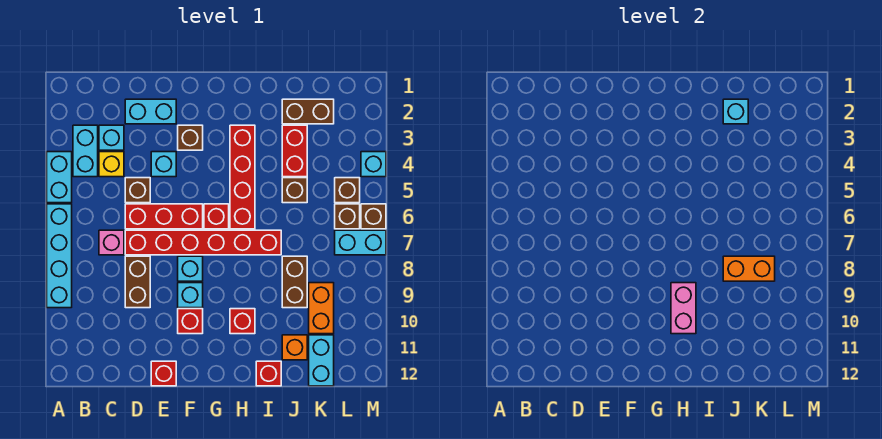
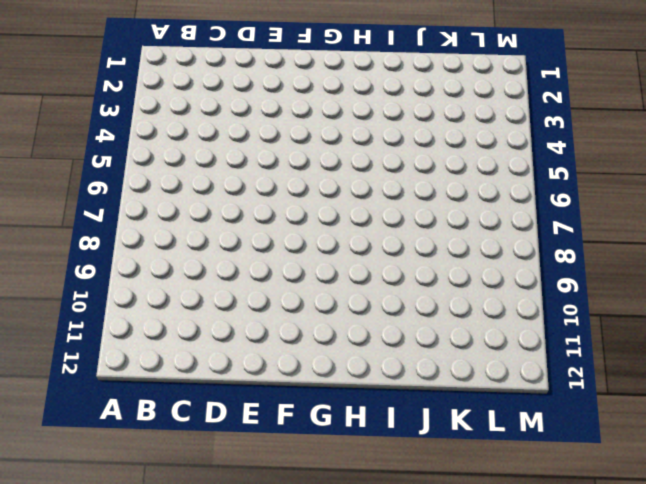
none -> cyan 1x2 brick [47,152,72,203]
none -> cyan 1x4 brick [47,204,72,308]
none -> cyan 1x2 brick [73,125,98,177]
none -> cyan 1x1 brick [99,125,124,150]

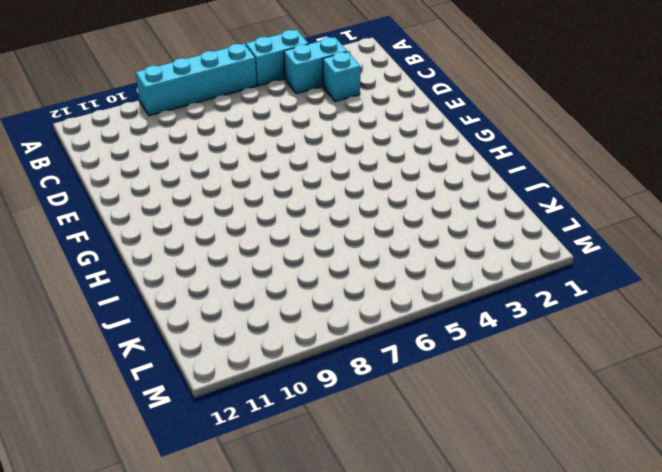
none -> yellow 1x1 brick [99,152,124,177]
none -> pink 1x1 brick [99,230,124,255]
none -> cyan 1x2 brick [125,99,176,124]
none -> brown 1x1 brick [125,178,150,203]

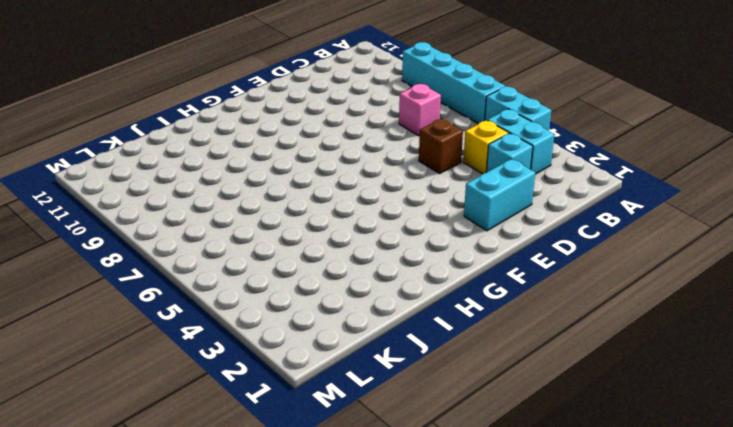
none -> red 1x3 brick [125,204,203,229]
none -> red 1x6 brick [125,230,281,255]
none -> brown 1x2 brick [125,256,150,308]
none -> cyan 1x1 brick [151,152,176,177]

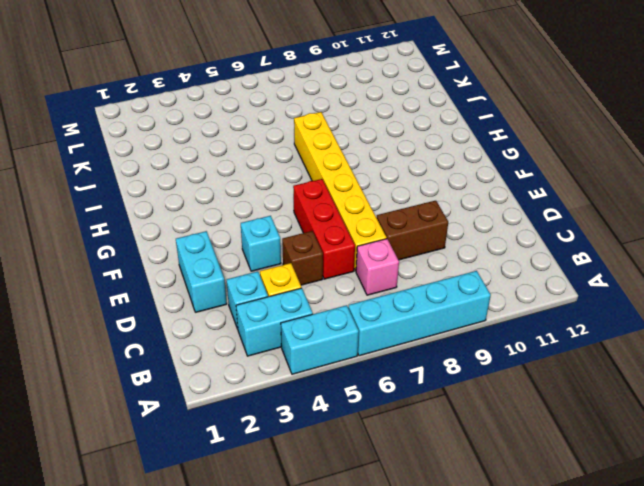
yellow 1x6 brick [294,112,387,271] -> red 1x6 brick [125,230,281,255]
none -> red 1x1 brick [151,361,176,386]
none -> brown 1x1 brick [178,125,203,150]
none -> cyan 1x1 brick [178,256,203,281]
none -> cyan 1x1 brick [178,283,203,308]

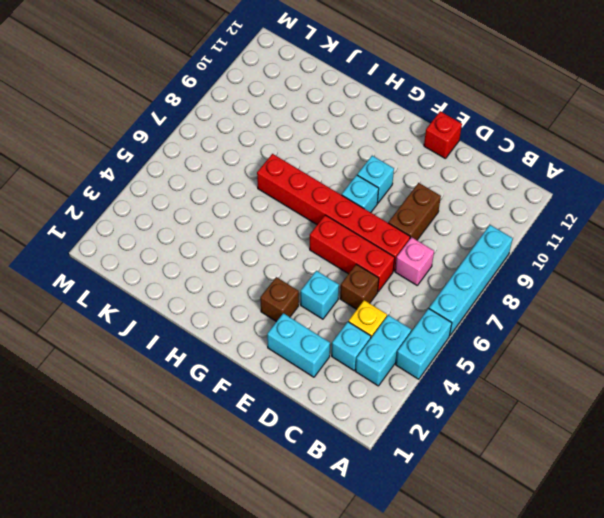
none -> red 1x1 brick [178,309,203,334]
none -> red 1x1 brick [204,204,229,229]
none -> red 1x4 brick [230,125,255,229]
none -> red 1x1 brick [230,309,255,334]

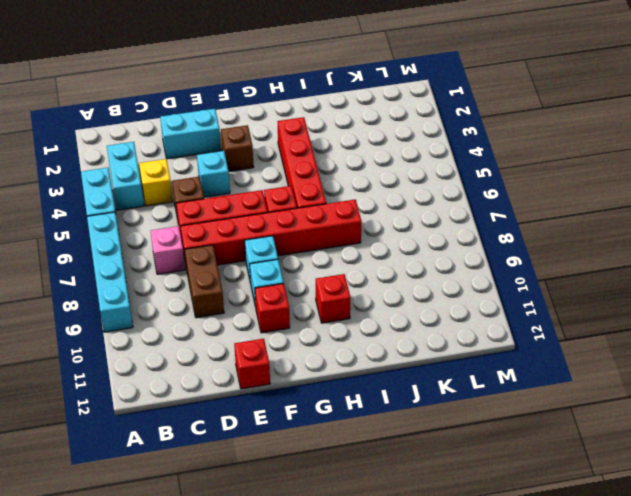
none -> cyan 1x1 brick [99,125,124,150]
none -> red 1x1 brick [256,361,281,386]
none -> brown 1x2 brick [282,99,334,124]
none -> red 1x2 brick [282,125,307,177]

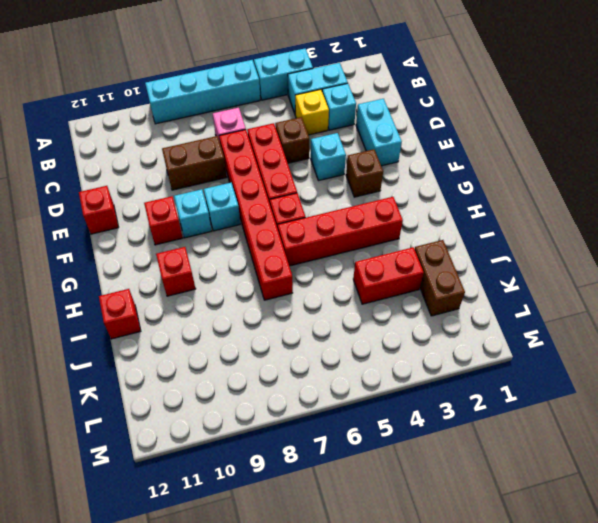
none -> brown 1x1 brick [282,178,307,203]
none -> brown 1x2 brick [282,256,307,308]
none -> orange 1x1 brick [282,335,307,360]
none -> orange 1x2 brick [309,283,334,334]

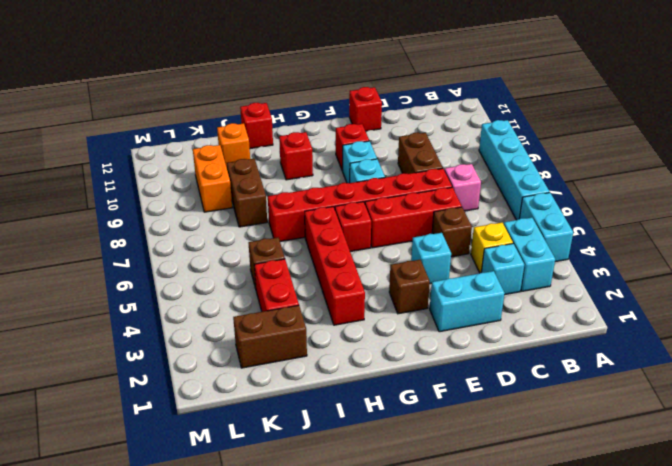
none -> cyan 1x2 brick [309,335,334,386]
none -> brown 1x1 brick [335,178,360,203]
none -> brown 1x1 brick [335,204,360,229]
none -> cyan 1x2 brick [335,230,386,255]

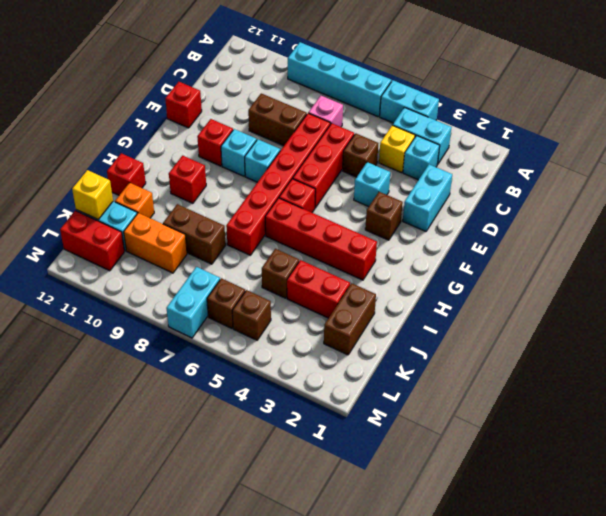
yellow 1x1 brick [72,170,113,219] -> none
red 1x2 brick [60,211,124,271] -> none
none -> cyan 1x1 brick [361,152,386,177]
none -> brown 1x1 brick [361,204,386,229]
none -> pink 1x2 brick [671,283,696,334]
none -> cyan 1x1 brick [723,99,748,124]

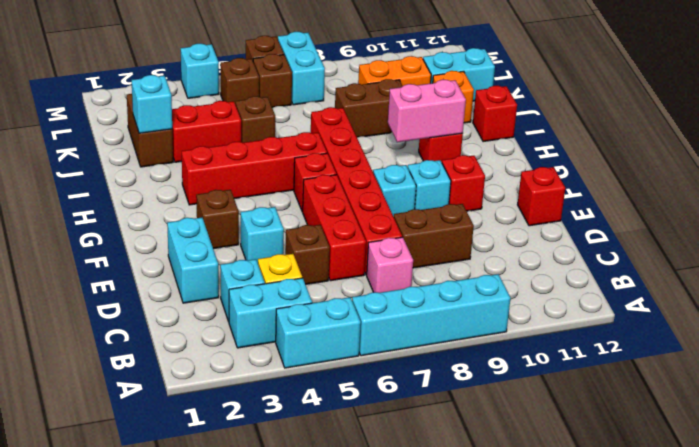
none -> orange 1x2 brick [723,256,775,281]

